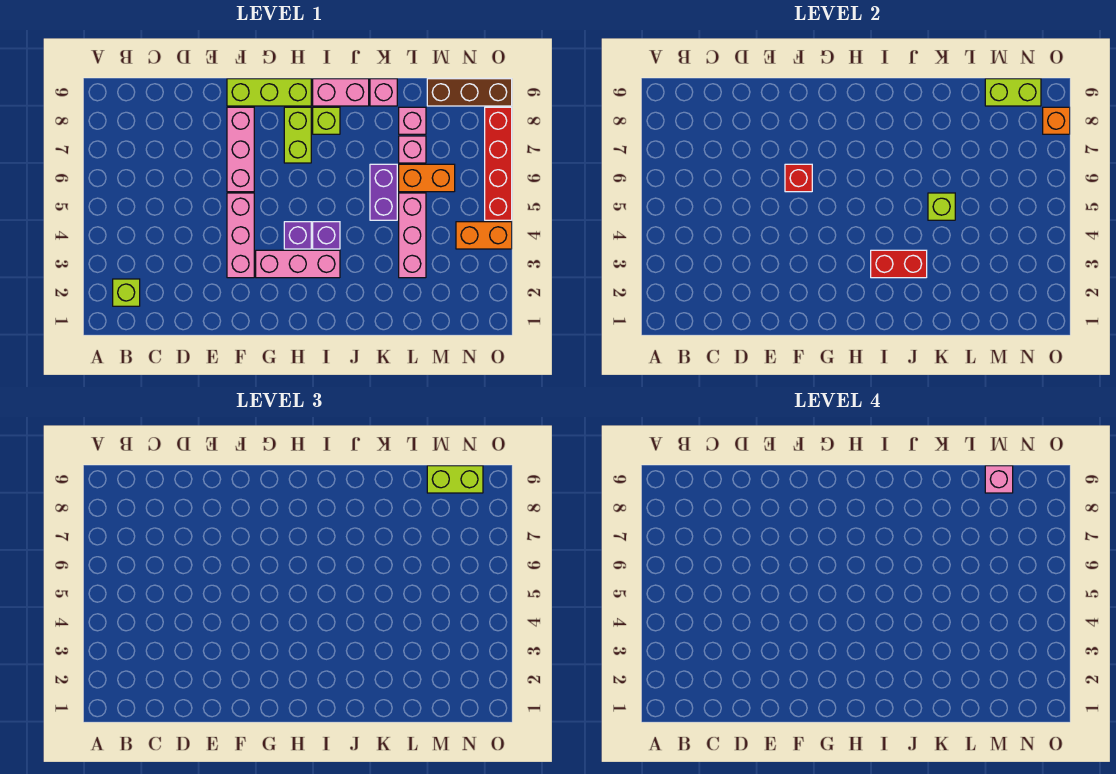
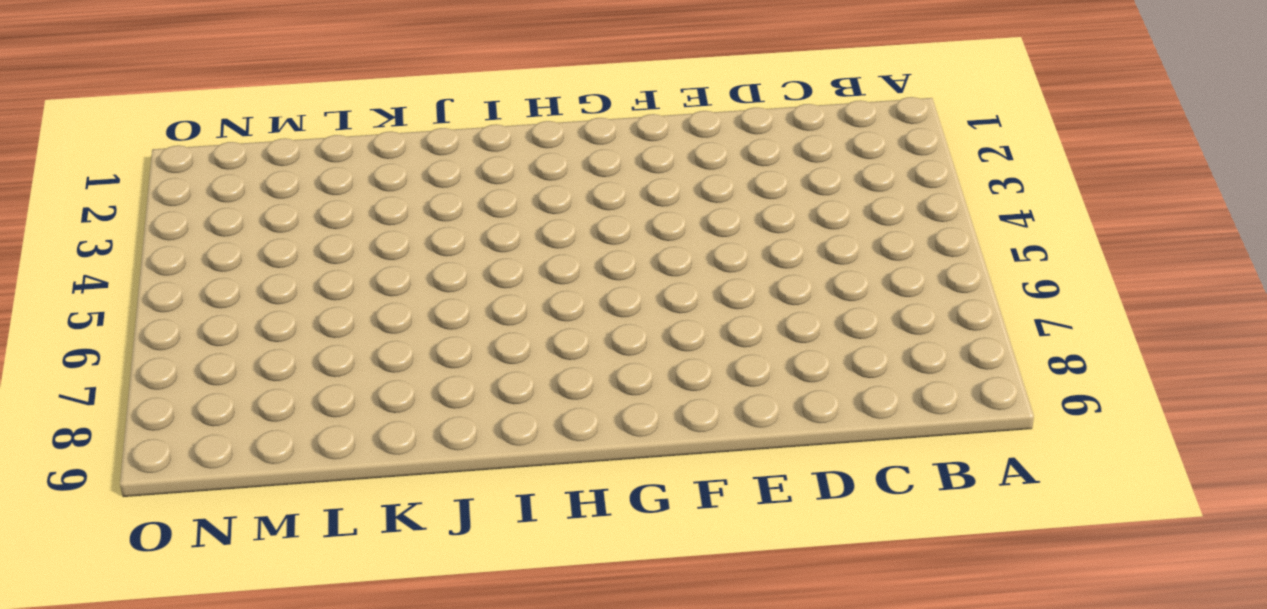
none -> lime 1x1 brick [113,279,140,306]
none -> pink 1x3 brick [227,193,254,278]
none -> pink 1x3 brick [227,107,254,192]

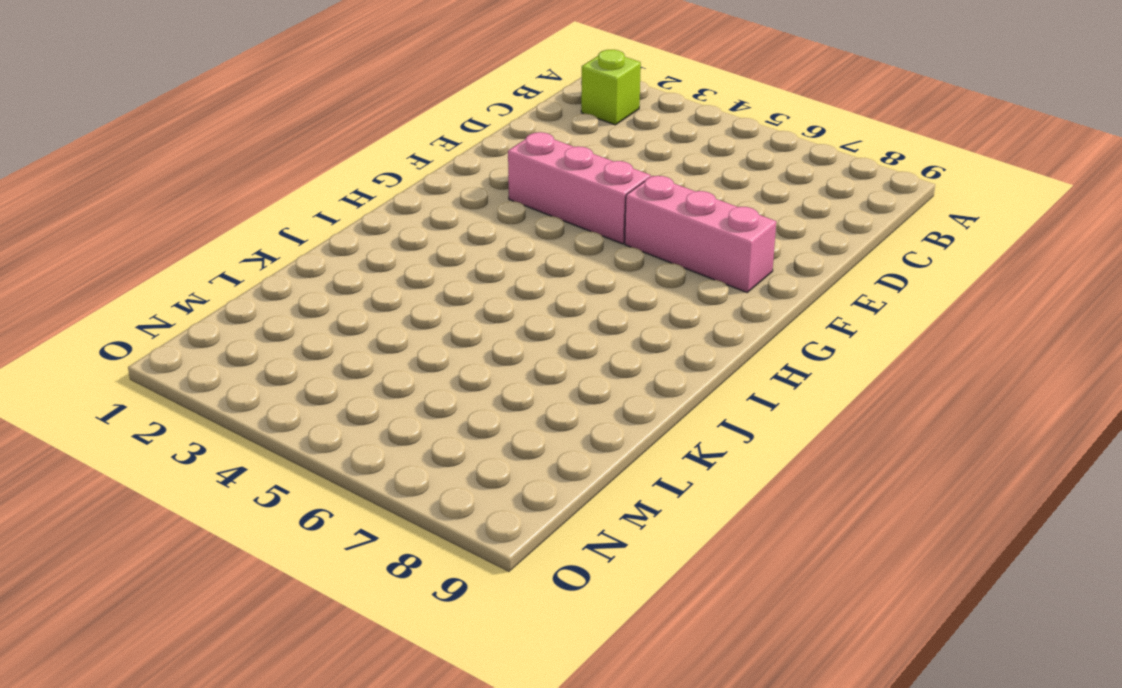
none -> lime 1x3 brick [227,79,311,106]
none -> pink 1x3 brick [256,250,340,278]
none -> purple 1x1 brick [284,222,311,249]

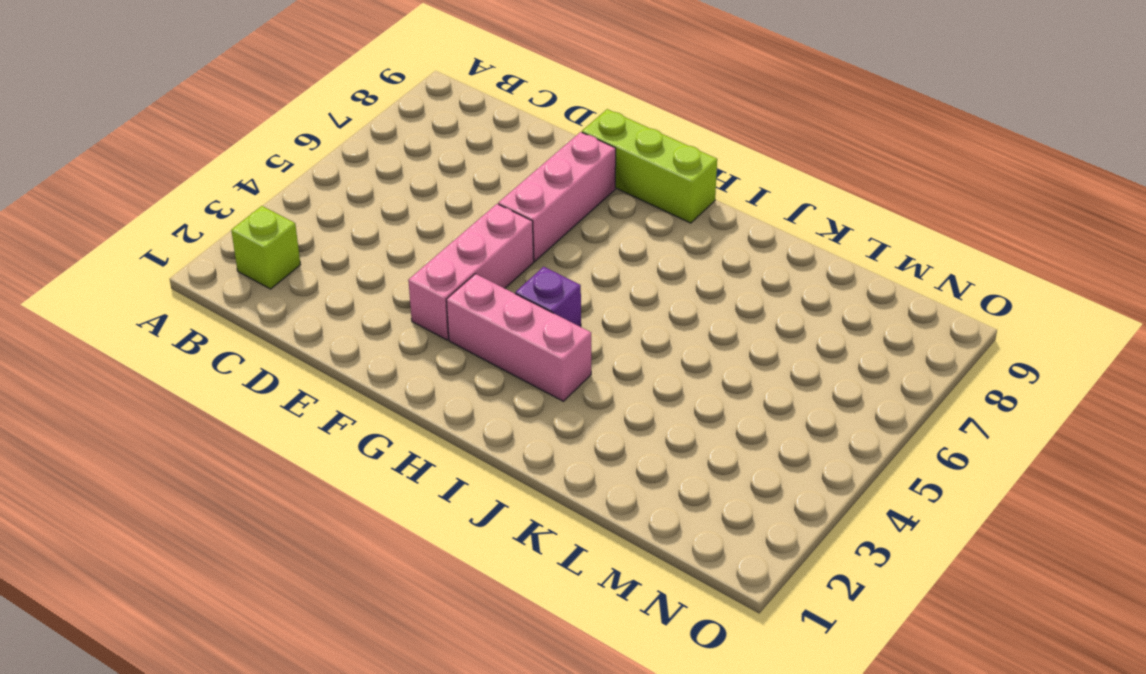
none -> lime 1x2 brick [284,107,311,163]
none -> purple 1x1 brick [313,222,340,249]
none -> lime 1x1 brick [313,107,340,134]

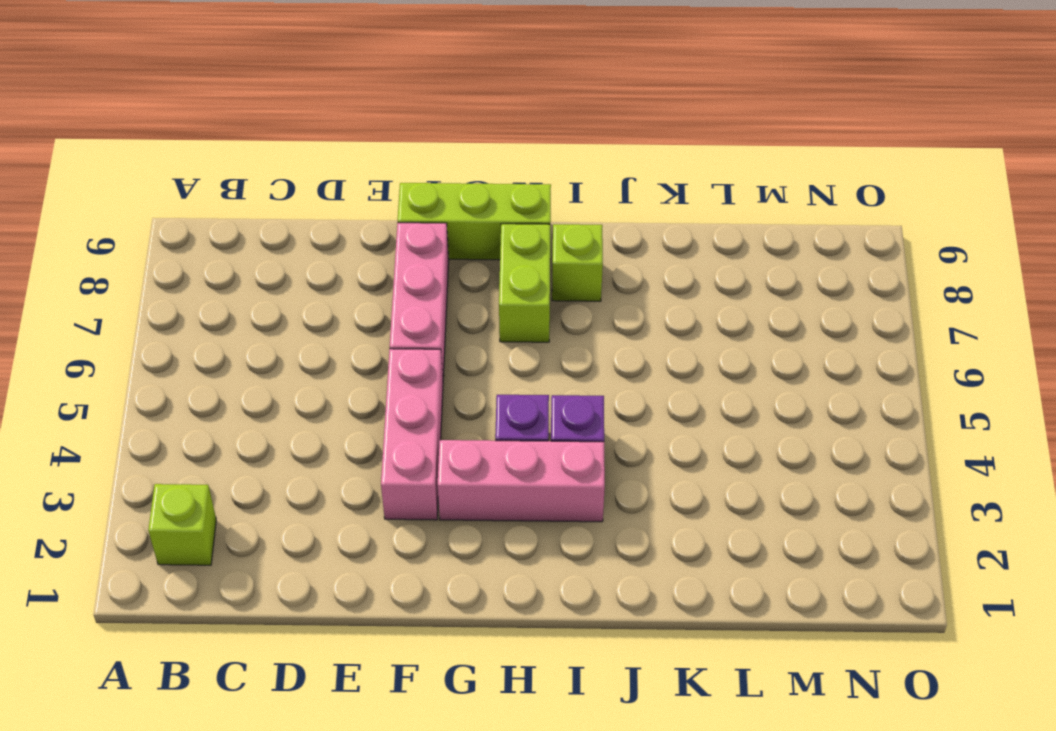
none -> pink 1x2 brick [313,79,369,106]
none -> purple 1x2 brick [370,164,397,220]
none -> pink 1x1 brick [370,79,397,106]

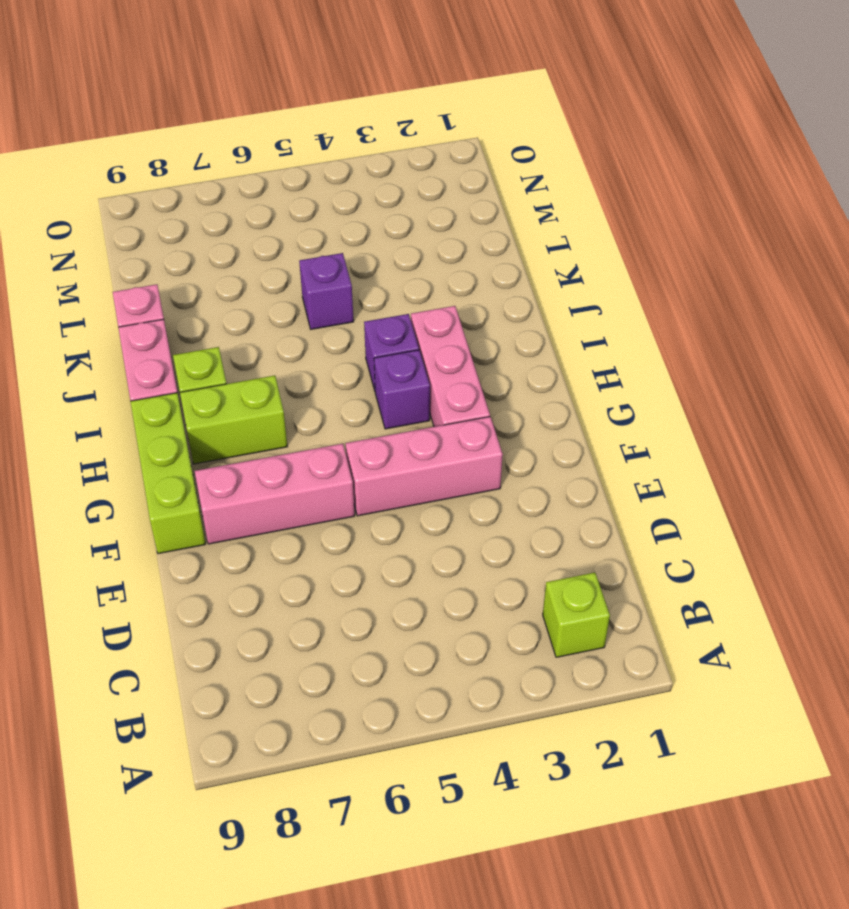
purple 1x1 brick [299,253,354,329] -> purple 1x2 brick [370,164,397,220]
none -> pink 1x3 brick [399,193,426,278]
none -> orange 1x2 brick [399,164,455,192]
none -> pink 1x1 brick [399,136,426,163]

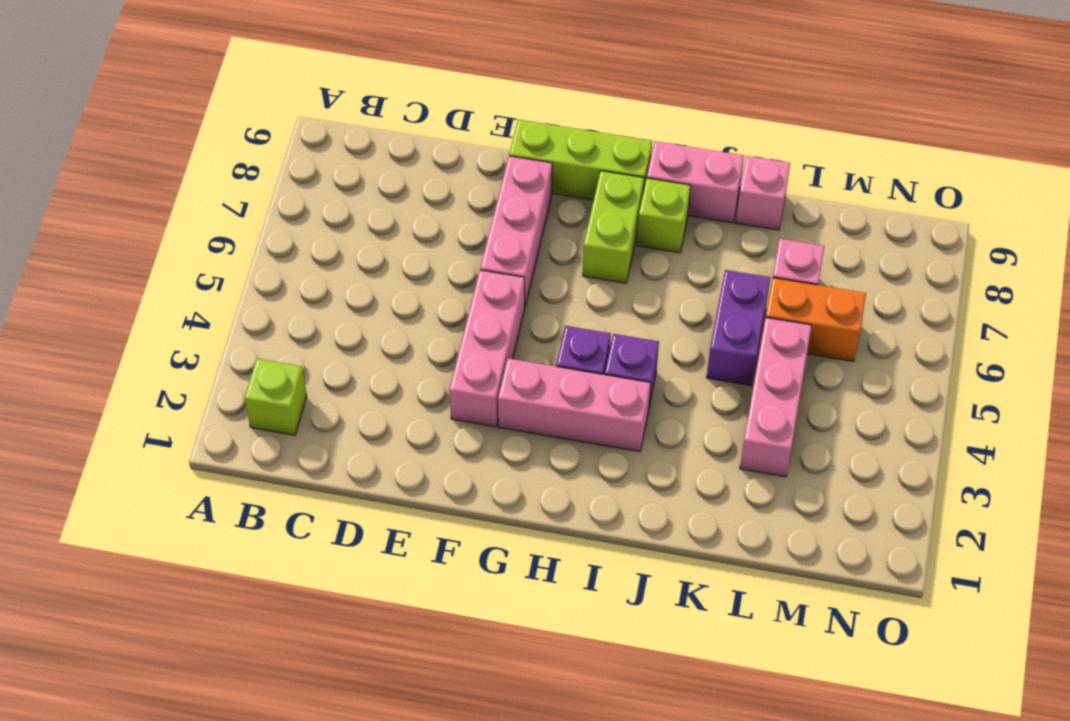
none -> pink 1x1 brick [399,107,426,134]
none -> brown 1x3 brick [427,79,512,106]
none -> orange 1x2 brick [456,222,512,249]

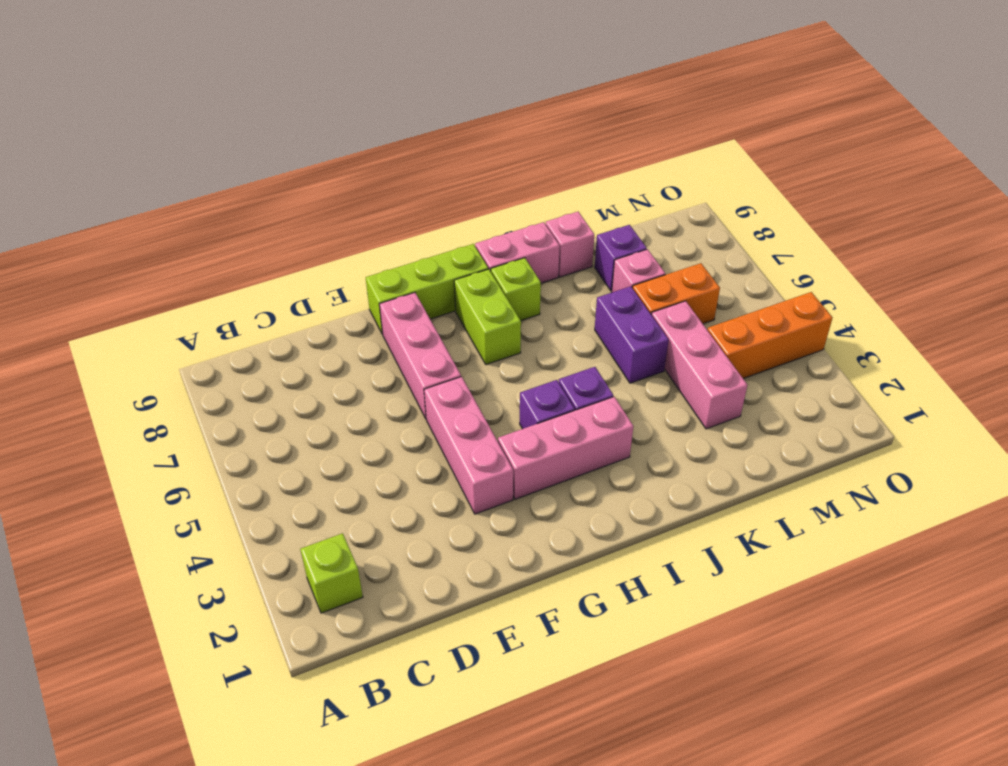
purple 1x1 brick [595,225,647,291] -> pink 1x1 brick [399,107,426,134]
orange 1x3 brick [707,292,832,379] -> orange 1x2 brick [456,222,512,249]
none -> brown 1x3 brick [427,79,512,106]
none -> red 1x4 brick [485,107,512,220]
none -> red 1x1 brick [785,164,812,192]

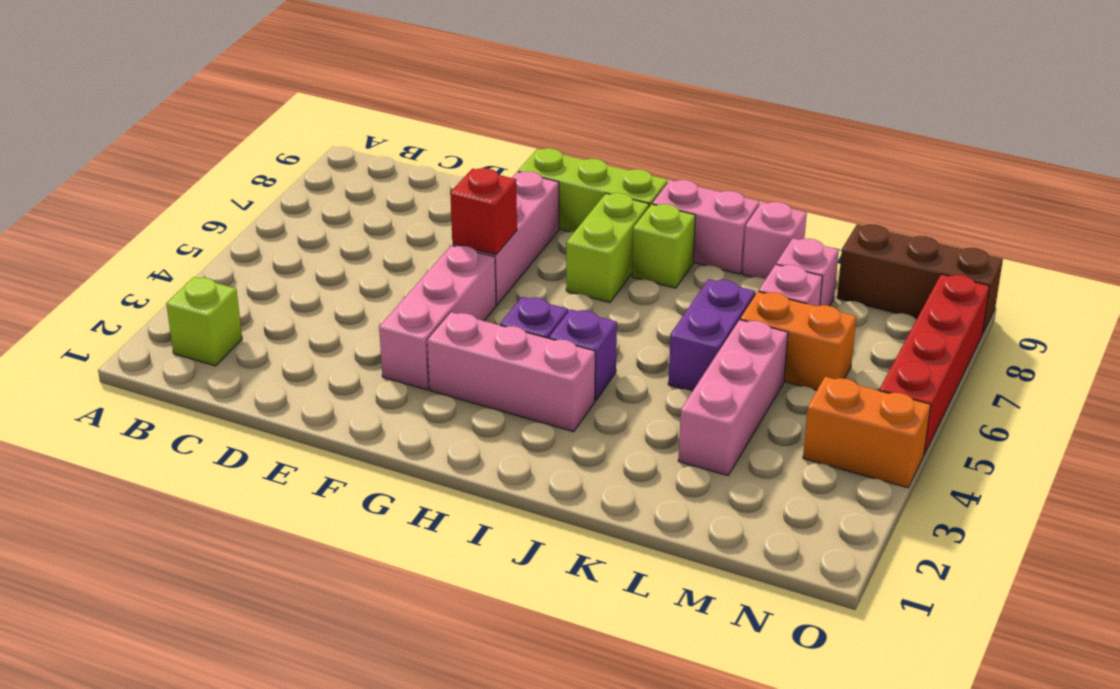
none -> red 1x2 brick [871,250,927,278]
none -> lime 1x1 brick [928,193,955,220]
none -> lime 1x2 brick [985,79,1041,106]

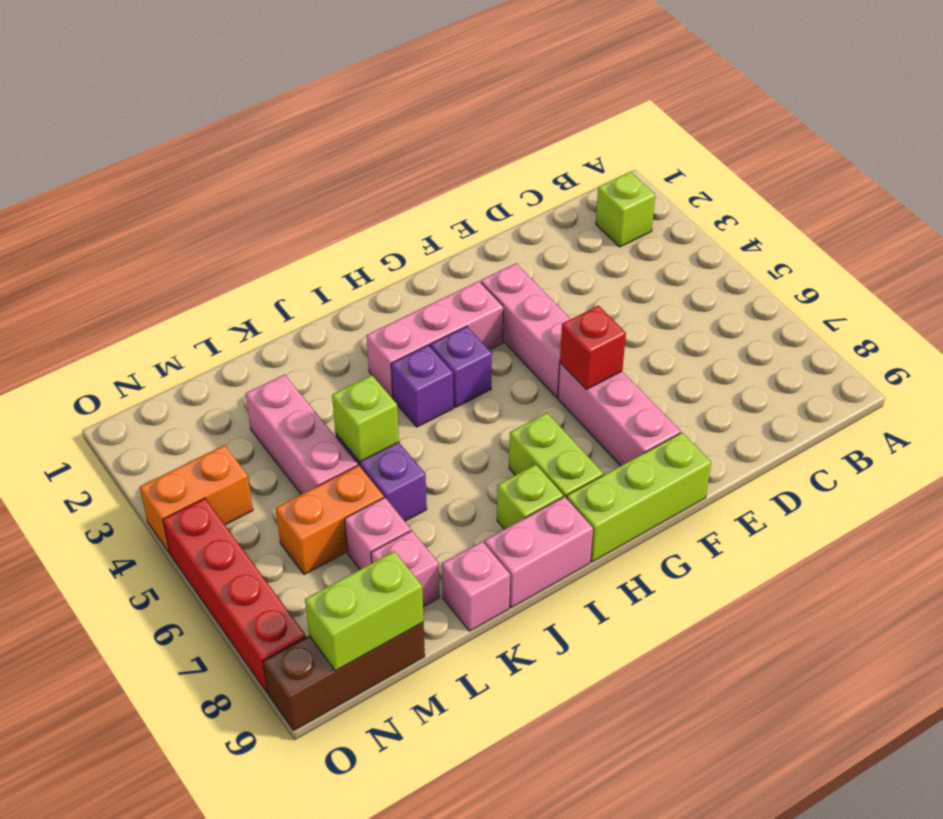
none -> red 1x2 brick [871,250,927,278]
none -> orange 1x1 brick [1043,107,1070,134]
none -> lime 1x2 brick [427,466,483,493]

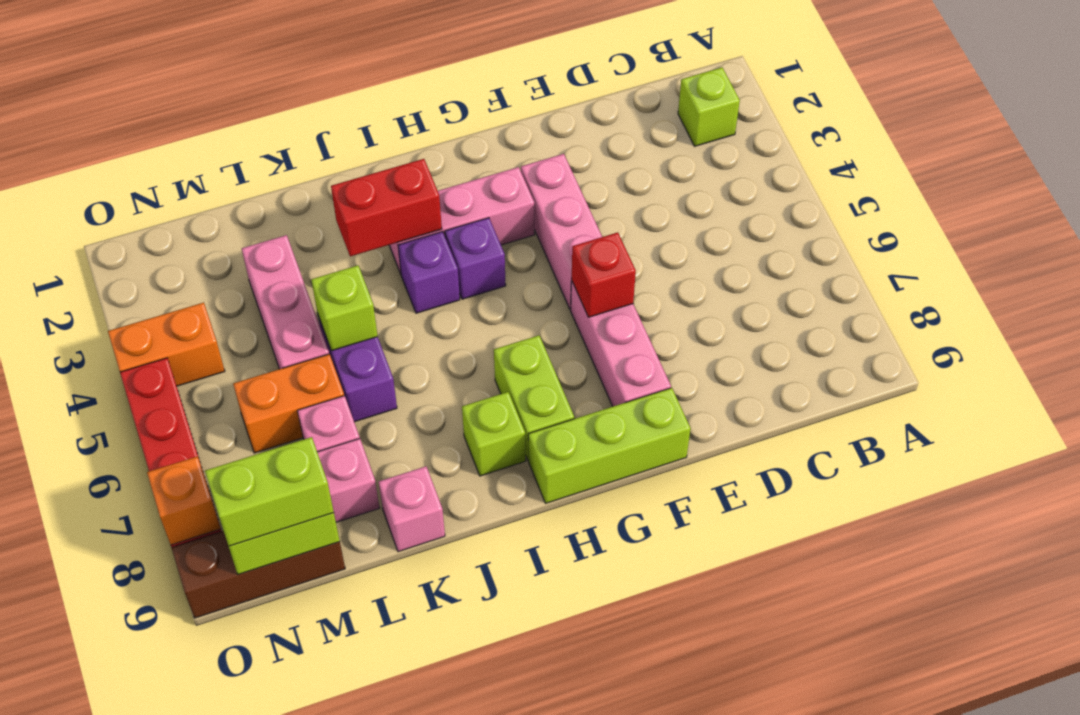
none -> pink 1x2 brick [313,79,369,106]
none -> pink 1x1 brick [985,466,1013,493]

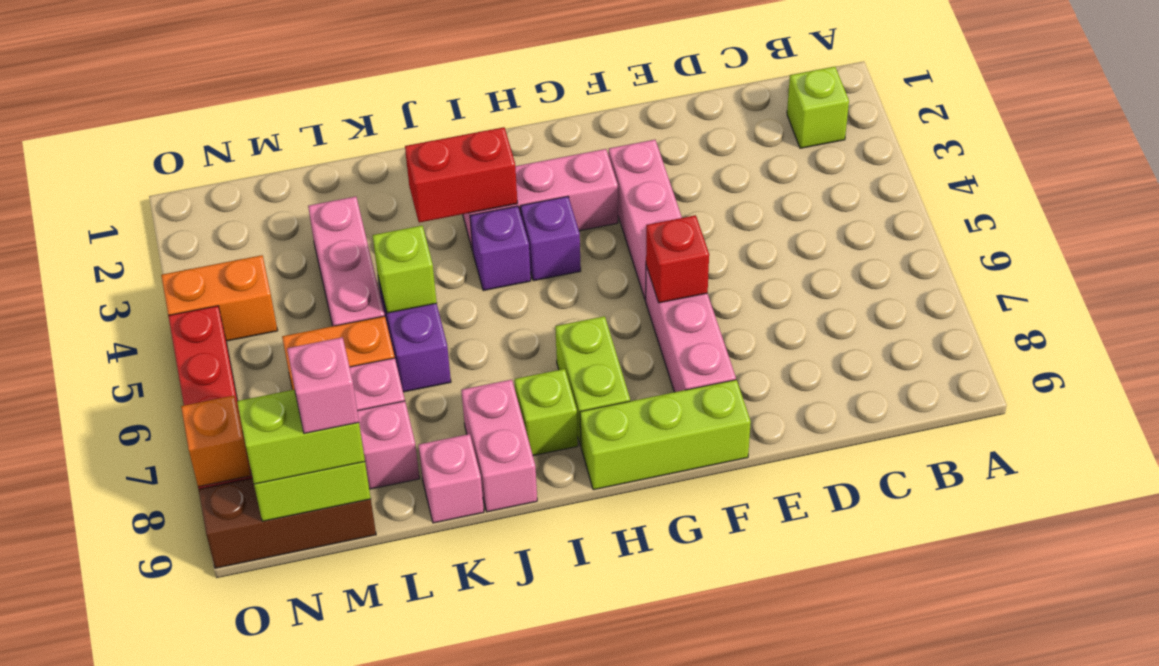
pink 1x2 brick [461,380,537,512] -> pink 1x2 brick turned to [313,79,369,106]

